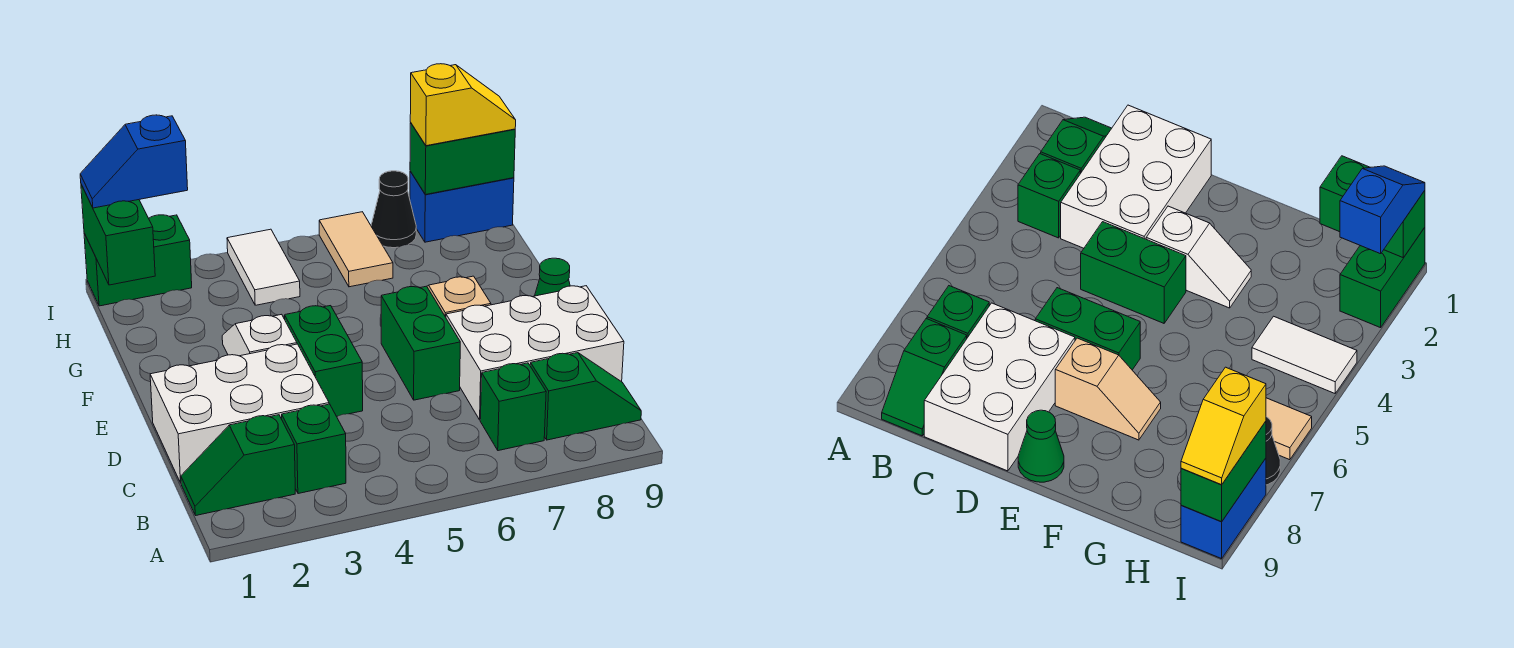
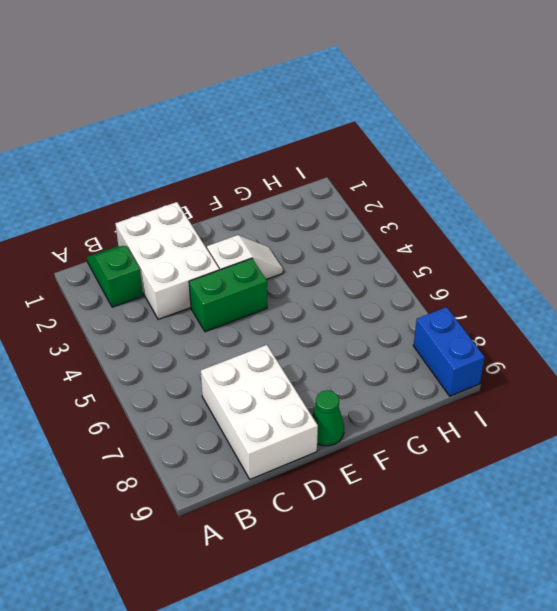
none -> green 1x1 brick [282,404,346,494]
none -> green 1x1 brick [480,363,546,451]
none -> green 1x2 slope [530,353,641,440]

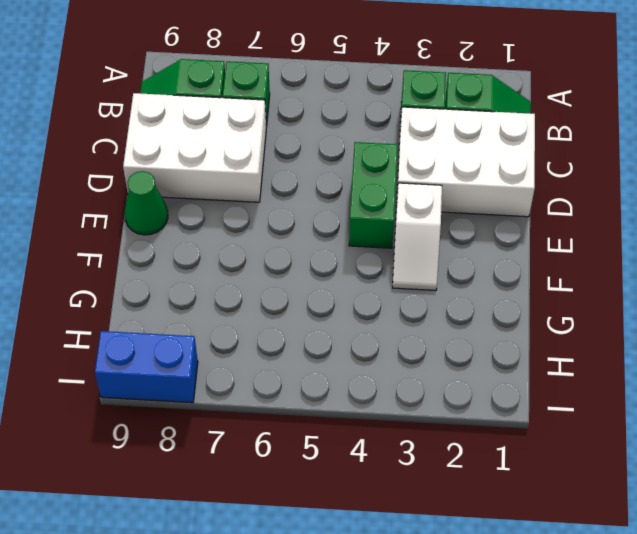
none -> green 1x2 brick [381,286,460,400]
none -> tan 1x2 slope [427,276,491,317]
none -> white 1x2 tile [227,229,300,305]

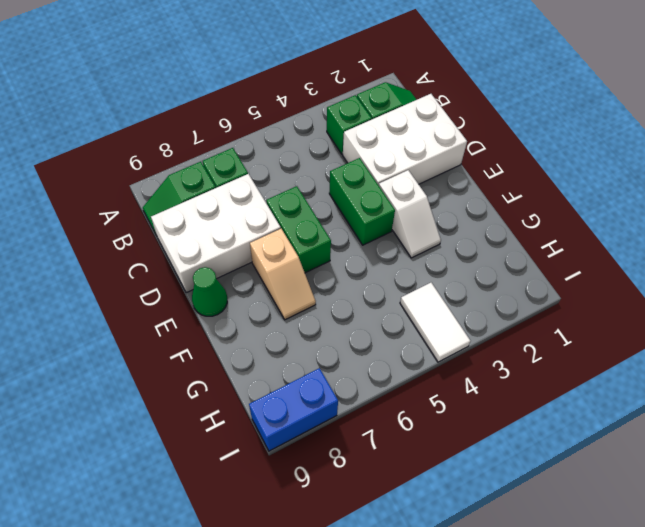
none -> tan 1x2 tile [319,212,393,287]
none -> green 1x2 brick [84,215,192,306]
none -> black 1x1 cone [371,171,416,248]

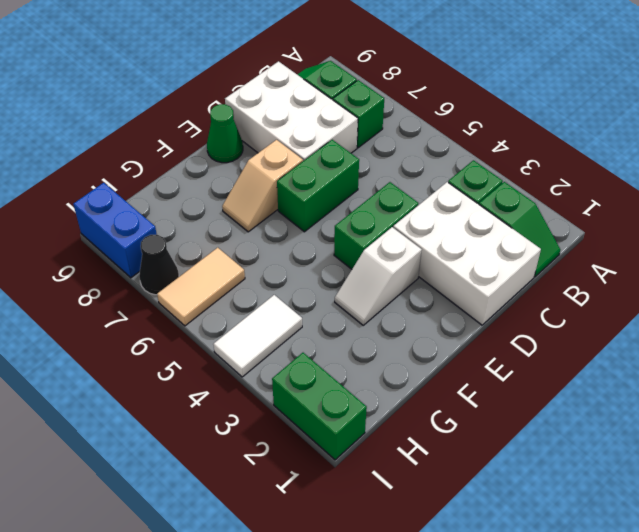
none -> green 1x2 brick [81,185,155,285]
none -> green 1x2 brick [410,123,515,195]
none -> blue 1x2 slope [80,115,188,208]

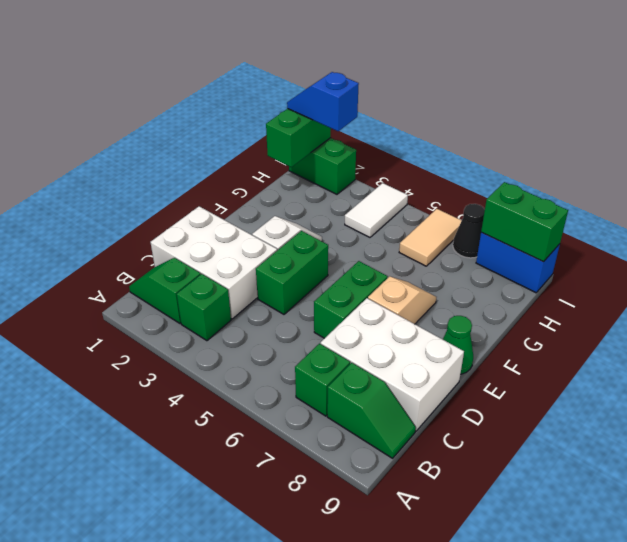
none -> yellow 1x2 slope [410,64,516,146]

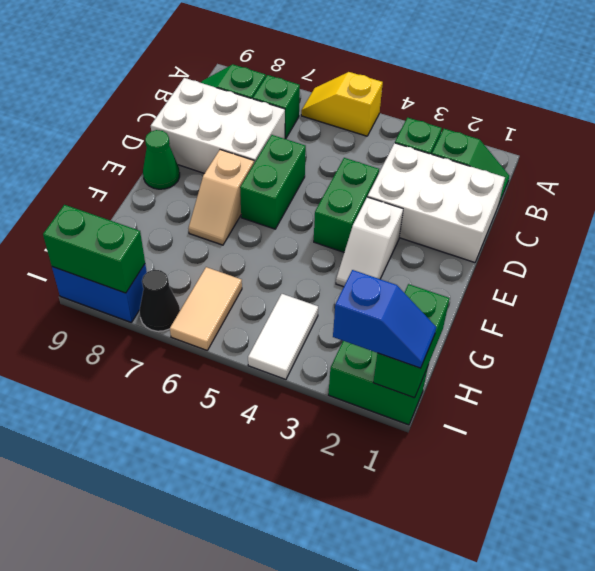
yellow 1x2 slope [301,72,383,136] -> yellow 1x2 slope moved to [410,64,516,146]

